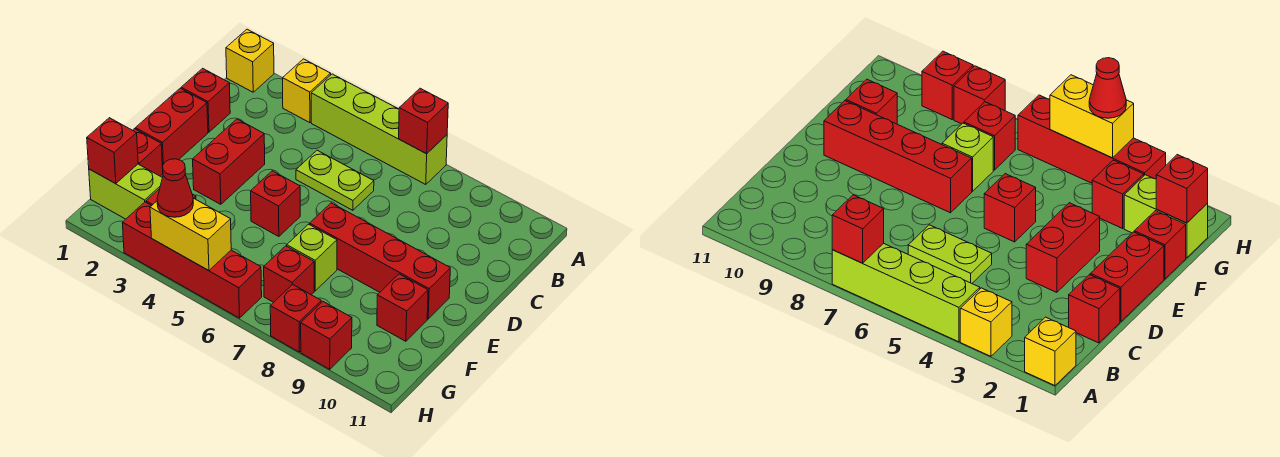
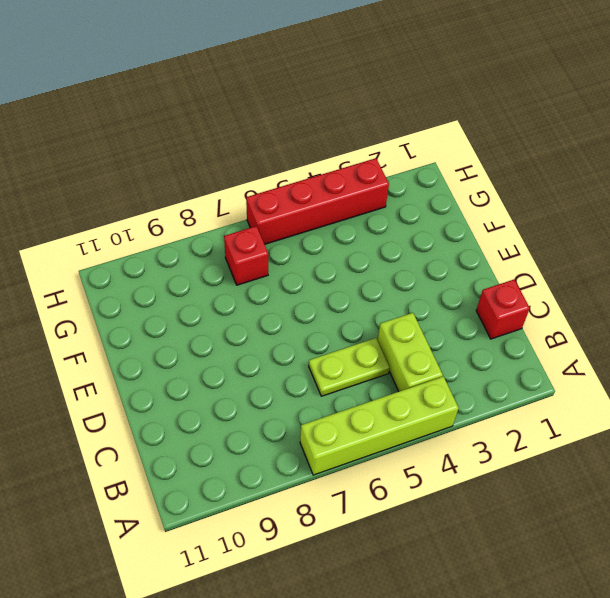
lime 1x2 brick [378,313,443,391] -> lime 1x2 brick turned to [89,164,162,219]
none -> yellow 1x1 brick [226,29,274,92]
none -> yellow 1x1 brick [283,59,331,123]
none -> red 1x2 brick [135,88,208,168]

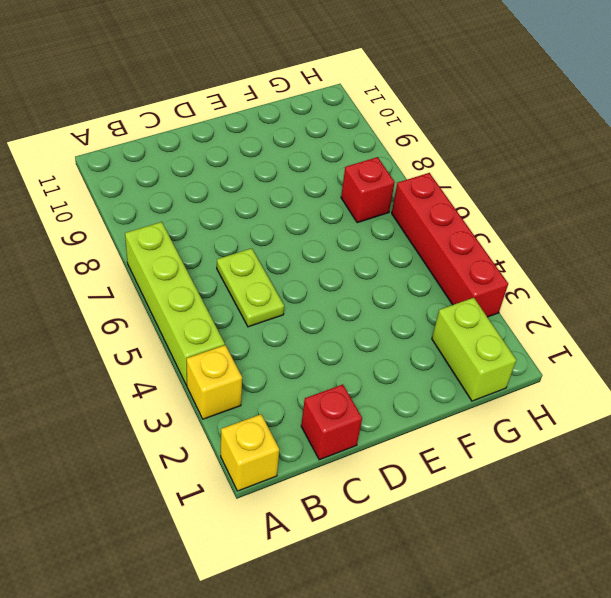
none -> red 1x2 brick [135,88,208,168]
none -> red 1x2 brick [193,119,265,204]
none -> red 1x1 brick [251,171,300,236]

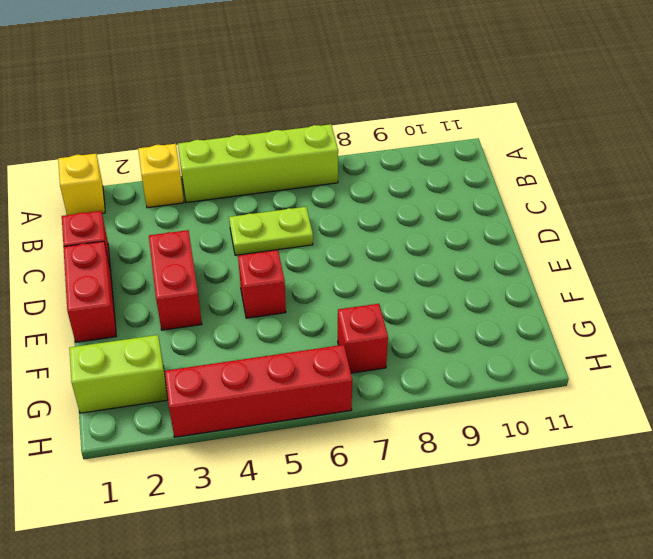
none -> red 1x4 brick [310,203,450,319]
none -> red 1x1 brick [133,129,163,176]
none -> lime 1x1 brick [287,224,337,291]

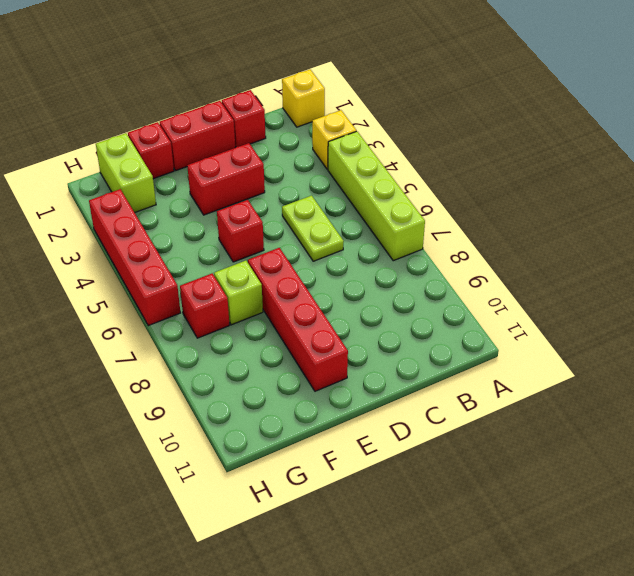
none -> red 1x1 brick [377,274,428,341]
none -> red 1x1 brick [1092,160,1144,228]
none -> red 1x1 brick [270,284,321,352]

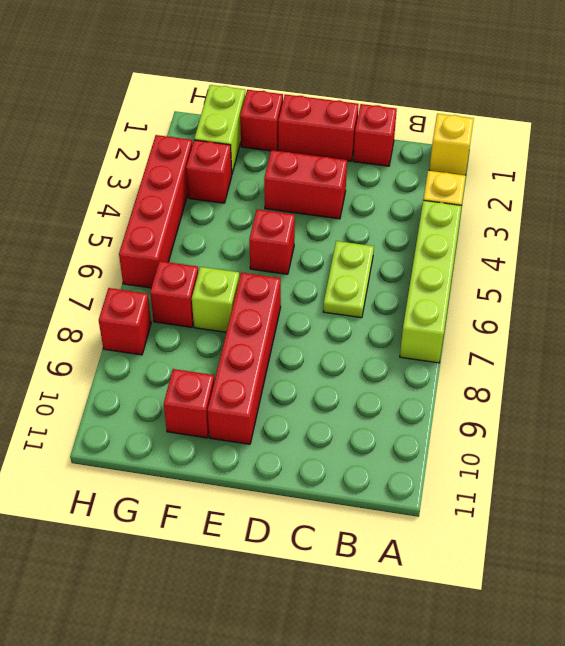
none -> red 1x1 brick [301,302,352,369]
none -> red 1x1 brick [399,88,448,154]
none -> red 1x1 brick [87,118,138,184]

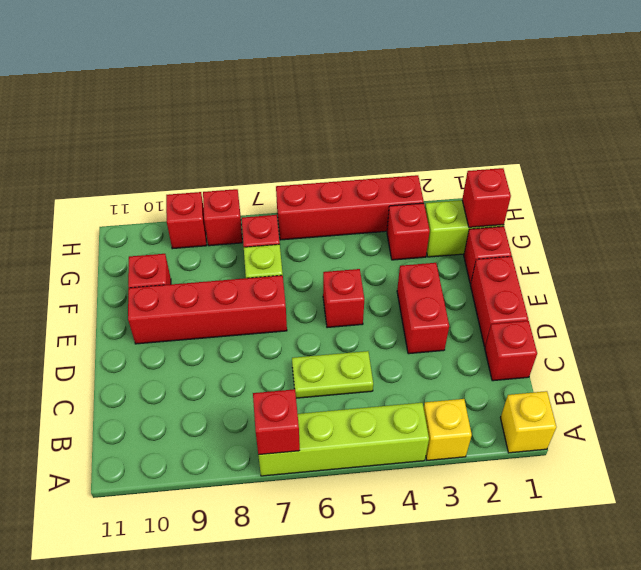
none -> yellow 1x2 brick [150,198,231,271]
none -> red 1x1 cone [157,159,193,217]

